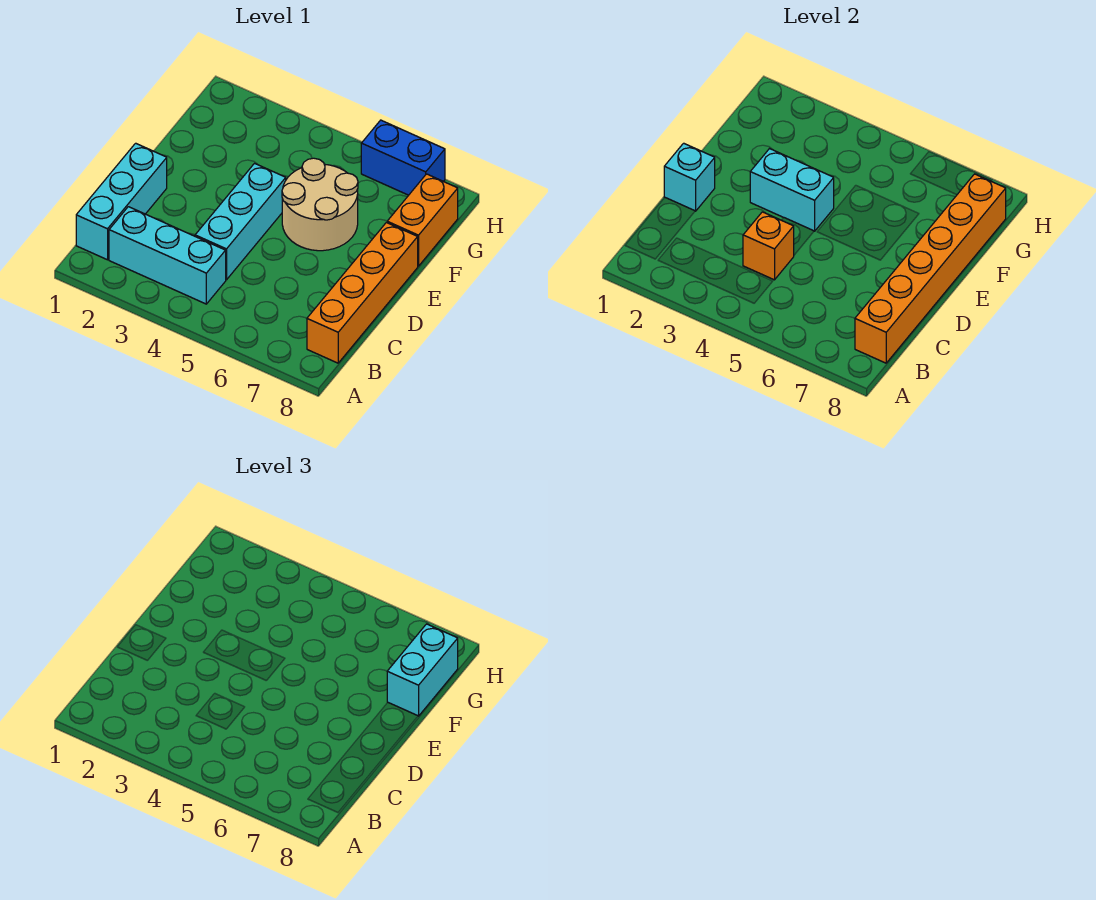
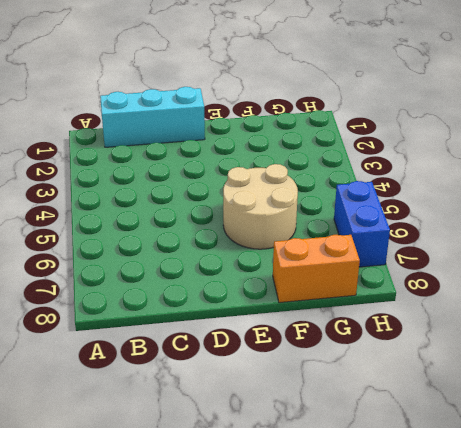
none -> cyan 1x3 brick [109,207,226,304]
none -> orange 1x4 brick [307,223,418,363]
none -> cyan 1x3 brick [195,163,286,280]

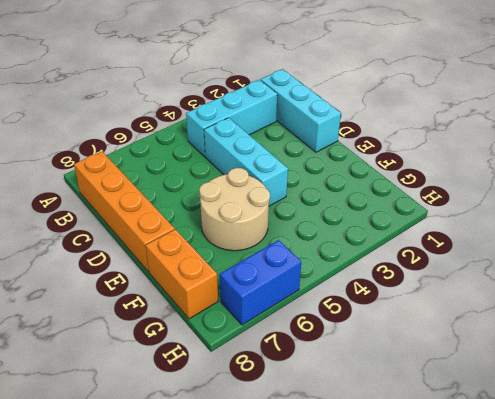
none -> orange 1x6 brick [855,174,1006,363]
none -> orange 1x1 brick [743,212,794,280]
none -> cyan 1x1 brick [664,143,715,211]

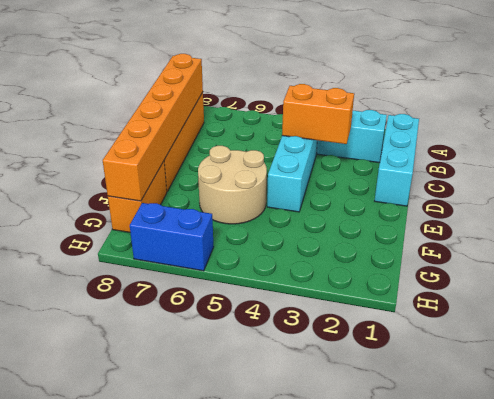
orange 1x2 brick [282,84,354,144] -> orange 1x1 brick [743,212,794,280]
none -> cyan 1x1 brick [664,143,715,211]
none -> cyan 1x2 brick [750,149,834,231]
none -> cyan 1x2 brick [387,624,458,716]

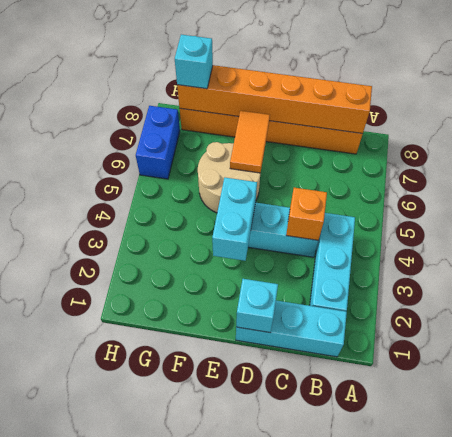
orange 1x2 tile [230,111,270,173] -> none
cyan 1x1 brick [175,35,213,89] -> cyan 1x2 brick [387,624,458,716]

